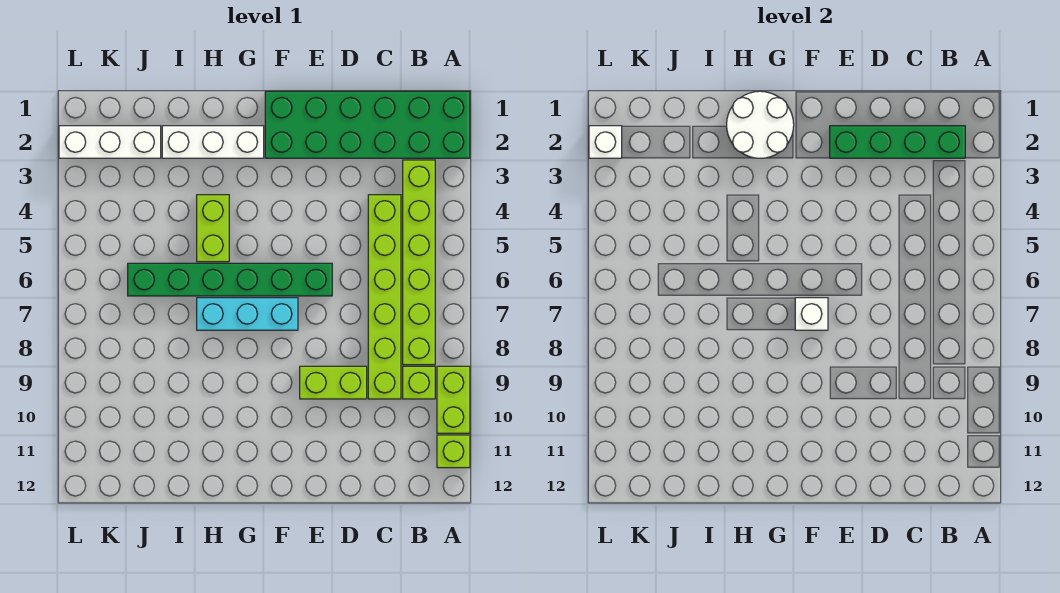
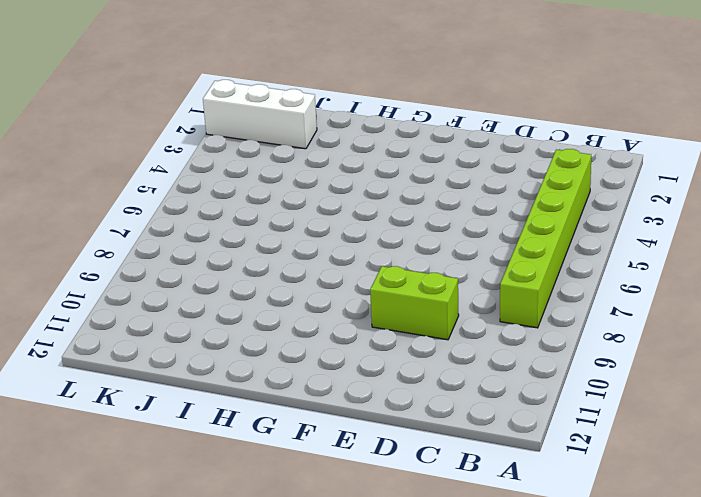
none -> green 2x6 brick [265,91,470,158]
none -> lime 1x2 brick [437,366,470,433]
none -> lime 1x1 brick [437,435,470,468]

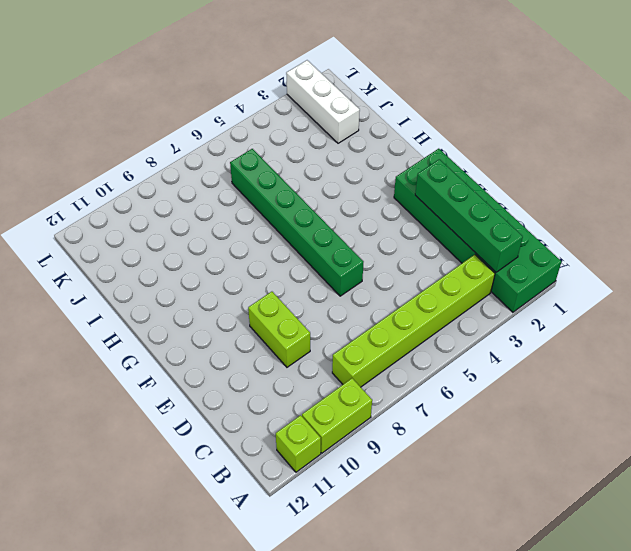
none -> lime 1x1 brick [403,366,435,399]
none -> lime 1x6 brick [368,195,401,399]
none -> cyan 1x3 brick [197,298,298,330]

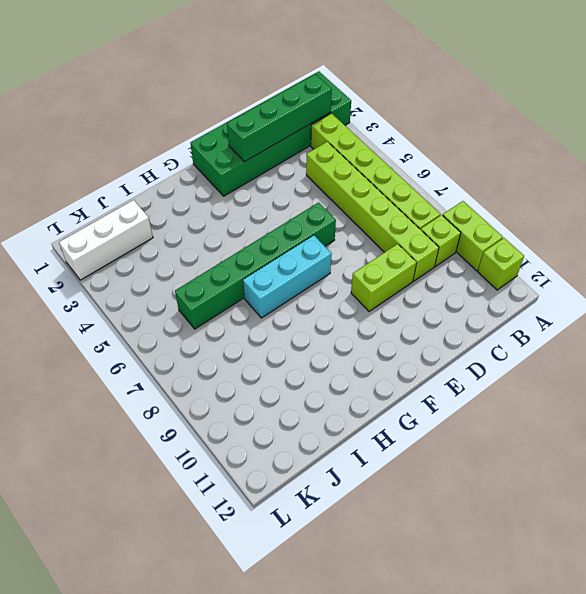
none -> white 1x3 brick [162,126,264,158]
none -> lime 1x2 brick [197,195,229,262]
none -> white 1x1 brick [795,298,828,330]

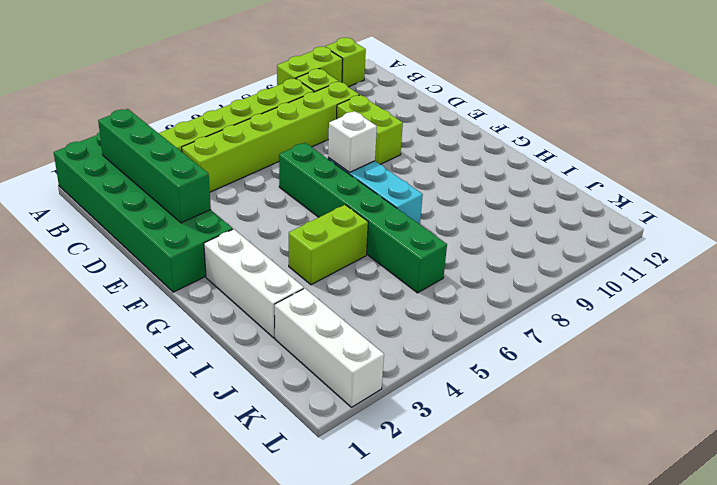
none -> white 2x2 round brick [727,91,794,158]
none -> white 1x1 brick [589,126,622,158]

